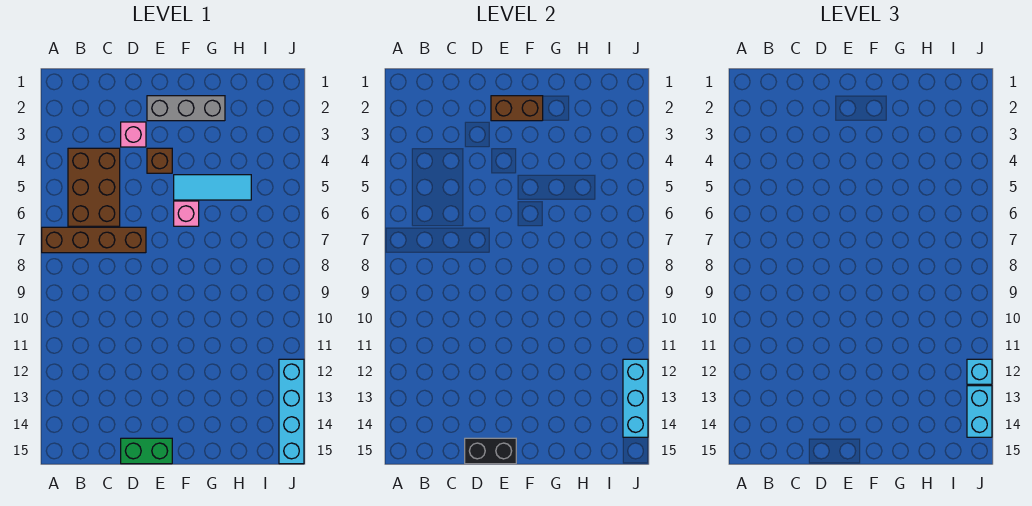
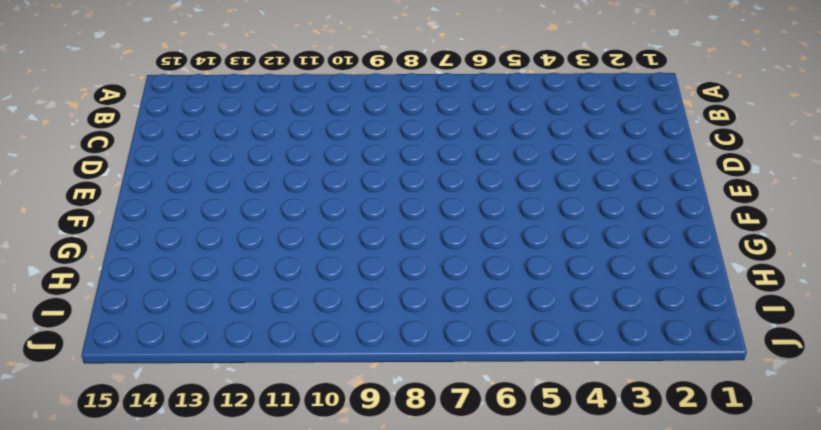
none -> brown 1x4 brick [42,227,146,253]
none -> brown 2x3 brick [68,148,120,226]
none -> pink 1x1 brick [121,122,146,147]

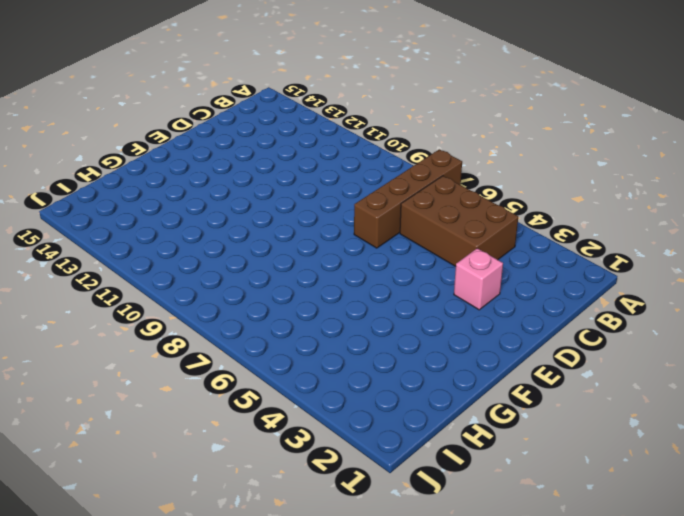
none -> green 1x2 brick [121,438,172,464]
none -> grey 1x3 brick [147,96,225,121]
none -> brown 1x1 brick [147,148,172,173]

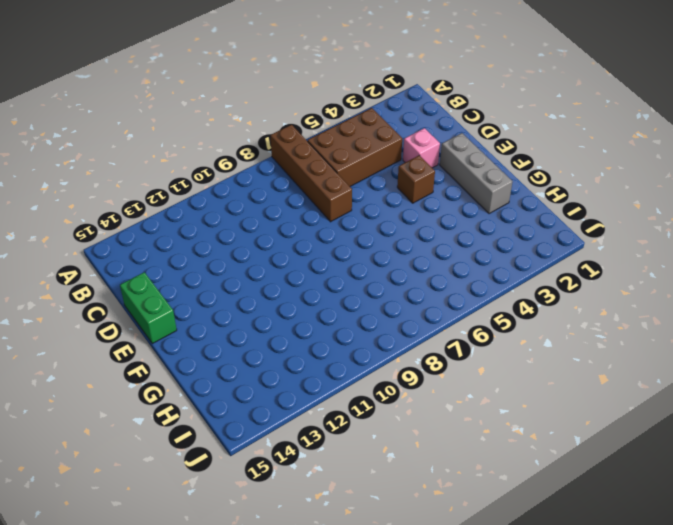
none -> cyan 1x3 tile [174,175,251,200]
none -> pink 1x1 brick [174,201,199,226]
none -> cyan 1x4 brick [279,359,304,464]

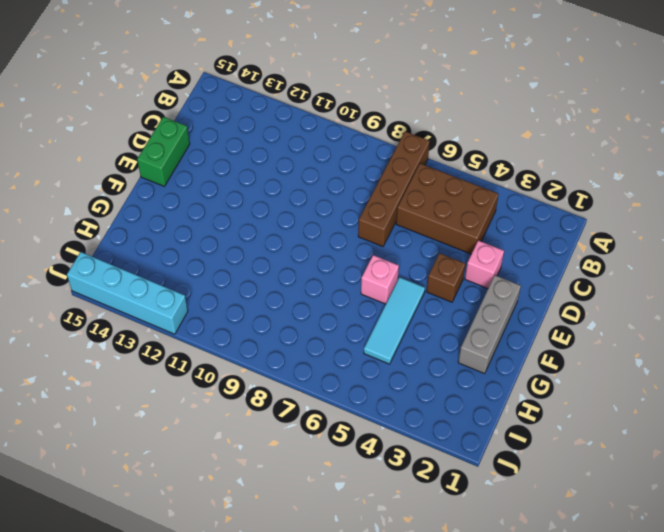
none -> black 1x2 brick [465,438,516,464]
none -> brown 1x2 brick [491,96,543,121]
none -> cyan 1x3 brick [623,359,648,437]

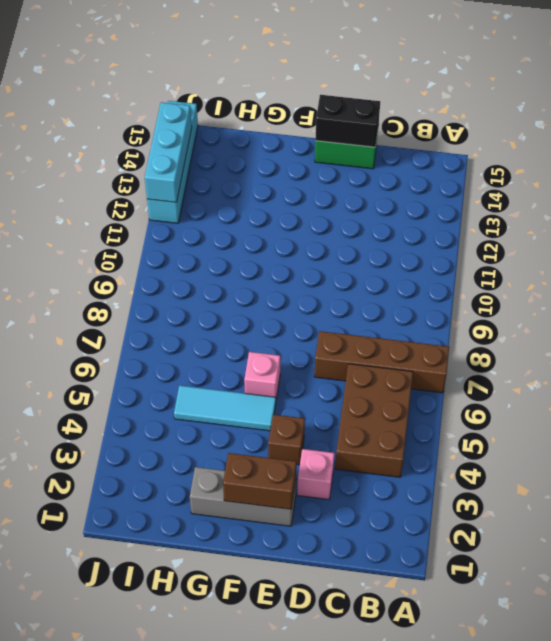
none -> cyan 1x1 brick [967,359,992,384]
none -> cyan 1x2 brick [967,386,992,437]

